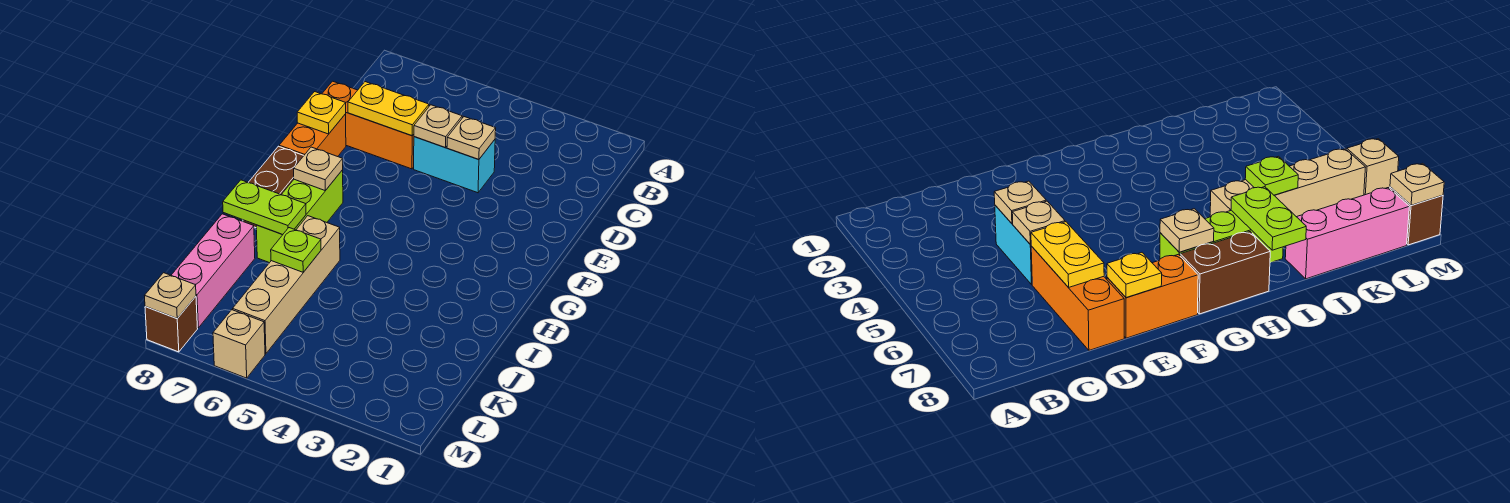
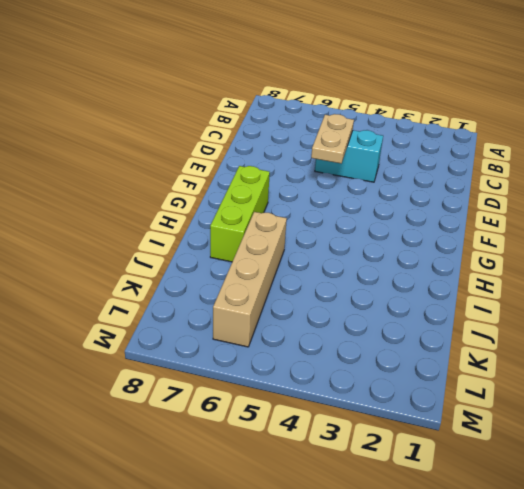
tan 1x2 plate [311,114,354,163] -> tan 1x1 plate [414,105,462,148]
none -> orange 1x3 brick [322,81,414,169]
none -> orange 1x2 brick [279,114,346,157]
none -> brown 1x2 brick [243,146,304,228]

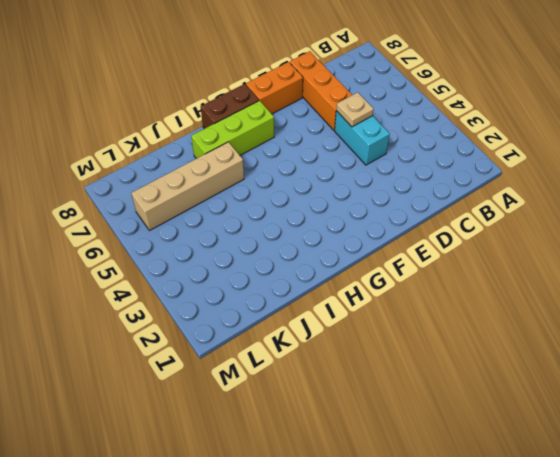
none -> pink 1x3 brick [171,214,255,328]
none -> tan 1x1 brick [213,310,265,378]
none -> brown 1x1 brick [145,297,198,352]

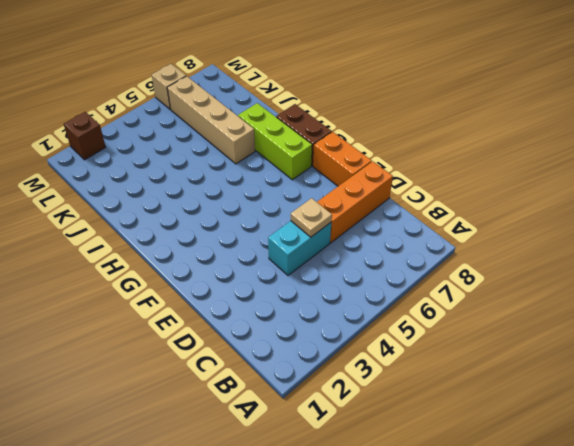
brown 1x1 brick [64,112,106,160] -> brown 1x1 brick moved to [145,297,198,352]
none -> pink 1x3 brick [171,214,255,328]
none -> tan 1x1 plate [447,117,496,160]
none -> yellow 1x2 plate [348,82,429,136]

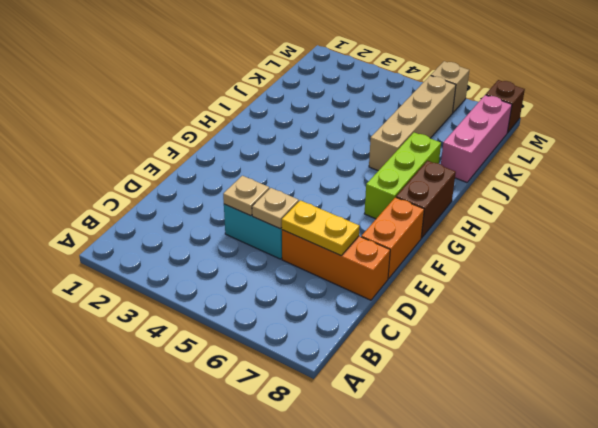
none -> yellow 1x1 plate [297,92,346,134]
none -> tan 1x1 plate [294,147,343,190]
none -> lime 1x2 plate [223,180,306,235]

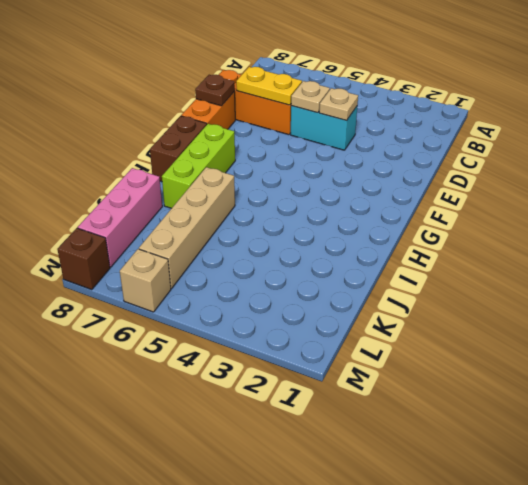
brown 1x1 plate [195,75,235,106] -> yellow 1x1 plate [297,92,346,134]
none -> tan 1x1 plate [294,147,343,190]
none -> lime 1x2 plate [223,180,306,235]
none -> lime 1x1 plate [271,228,321,272]

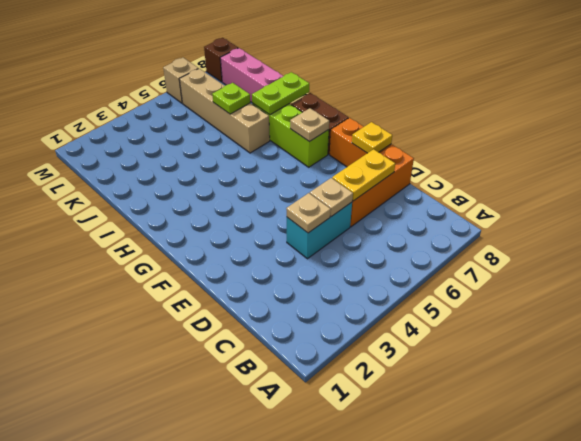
none -> tan 1x1 plate [144,273,196,318]

